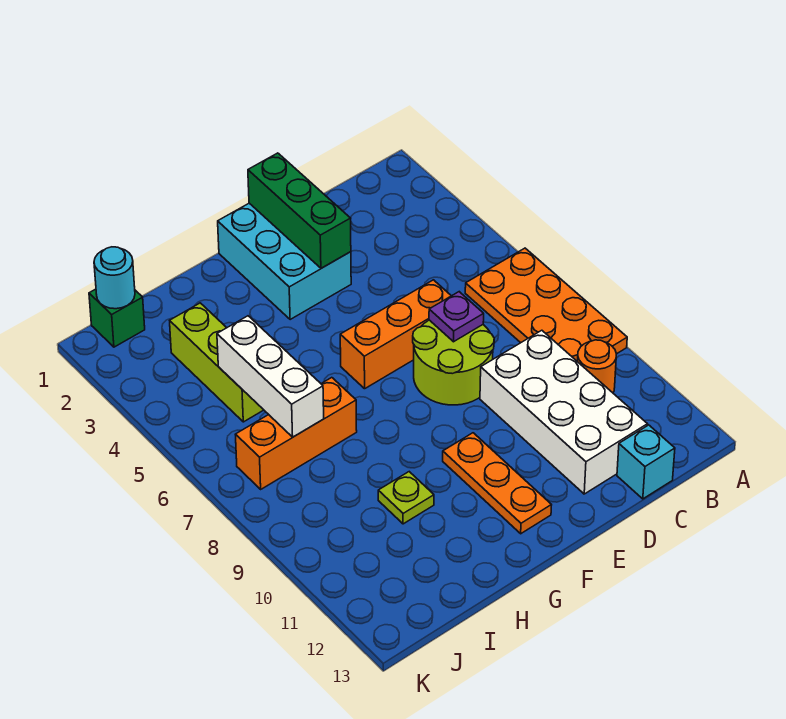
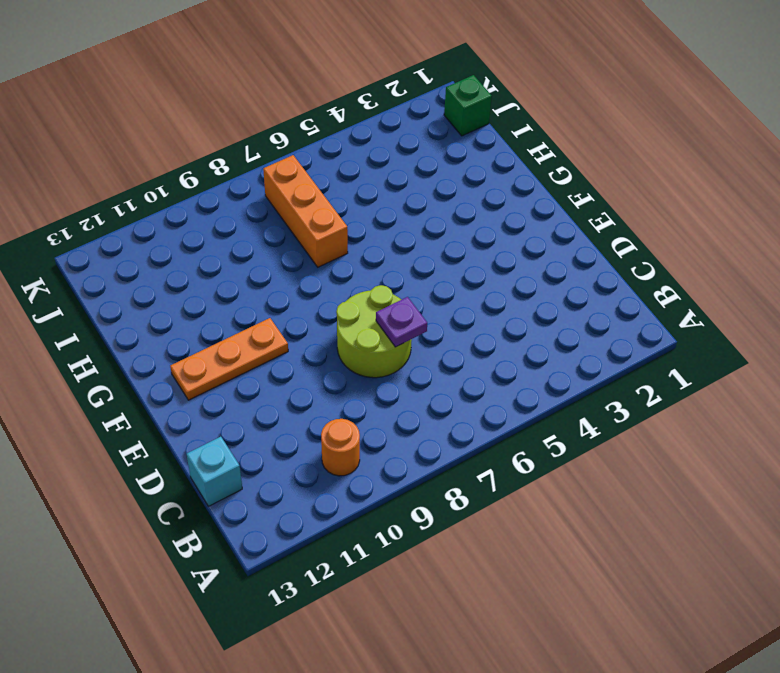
none -> orange 2x4 plate [465,248,627,361]
none -> white 2x4 brick [480,330,647,494]
none -> orange 1x3 brick [340,280,451,389]

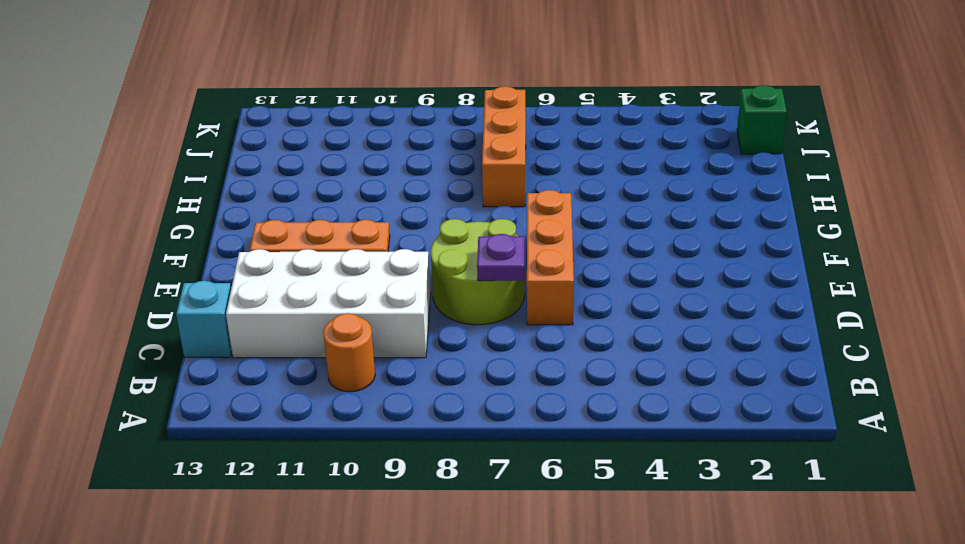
none -> orange 2x4 plate [465,248,627,361]
none -> cyan 2x3 brick [218,203,351,320]
none -> lime 1x1 plate [378,472,434,524]

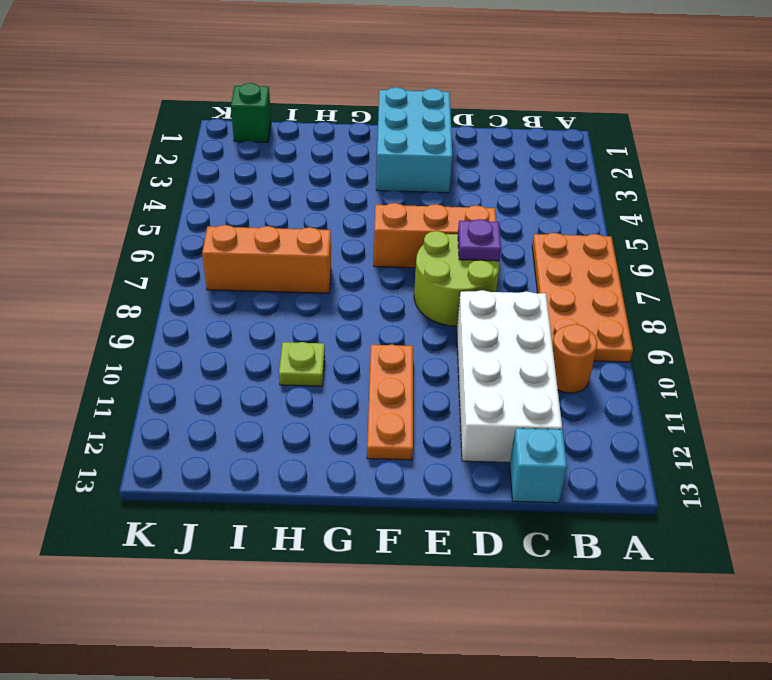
none -> lime 1x3 brick [170,303,263,422]
none -> green 1x3 brick [248,153,351,268]
none -> white 1x3 brick [217,316,324,437]

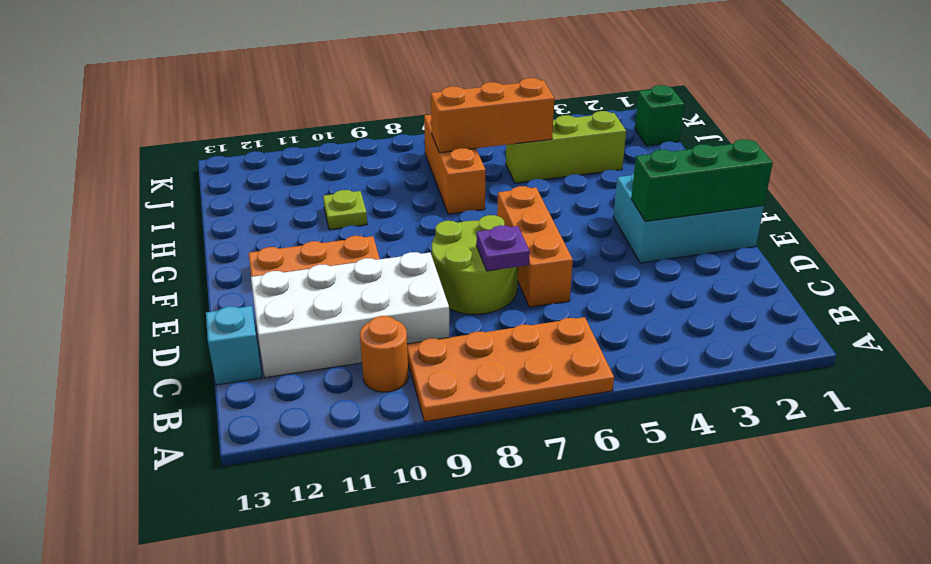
orange 1x3 brick [431,78,554,153] -> white 1x3 brick [217,316,324,437]
none -> cyan 1x1 round brick [94,247,135,309]

